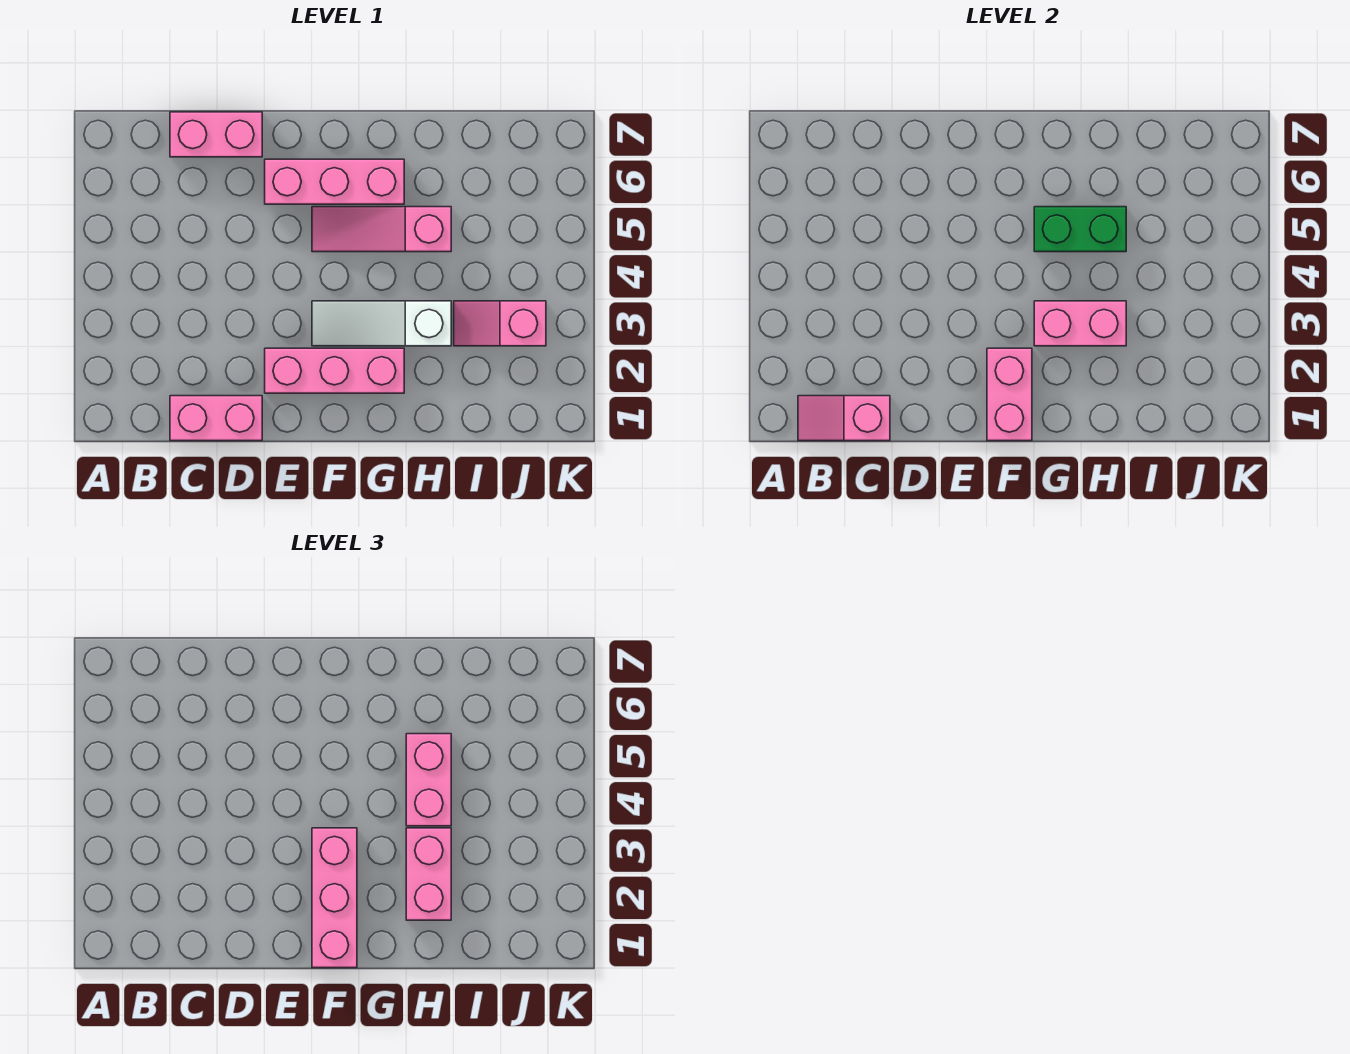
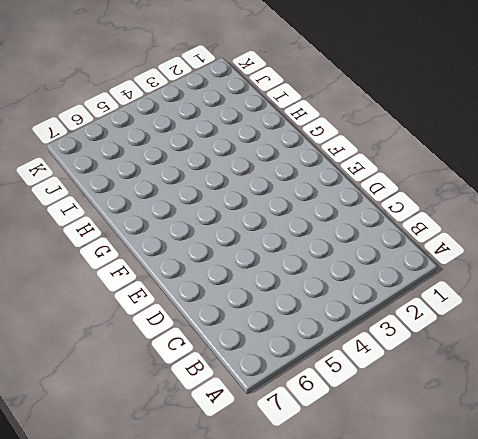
none -> pink 1x2 brick [170,396,262,441]
none -> pink 1x2 brick [170,112,262,157]
none -> pink 1x3 brick [265,348,404,393]

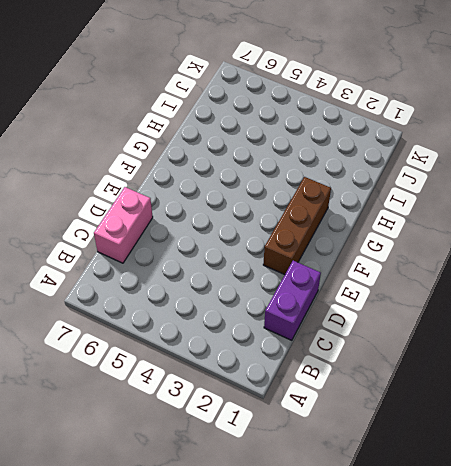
purple 1x2 brick [264,261,321,340] -> pink 1x2 brick [170,396,262,441]
brown 1x3 brick [263,177,331,275] -> pink 1x3 brick [265,348,404,393]
none -> pink 1x3 brick [265,159,404,204]
none -> white 1x3 slope [312,301,451,346]
none -> pink 1x3 slope [312,207,451,252]

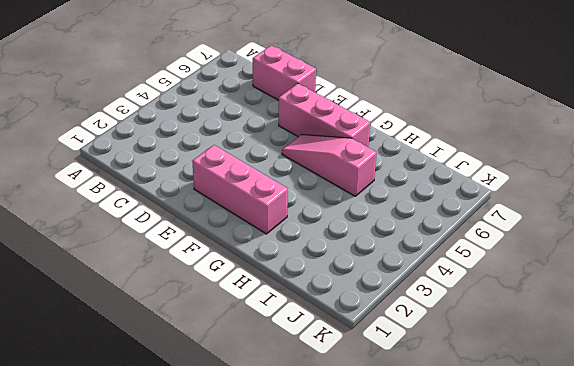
none -> pink 1x2 brick [170,396,262,441]
none -> white 1x3 slope [312,301,451,346]
none -> pink 1x2 slope [454,301,546,346]

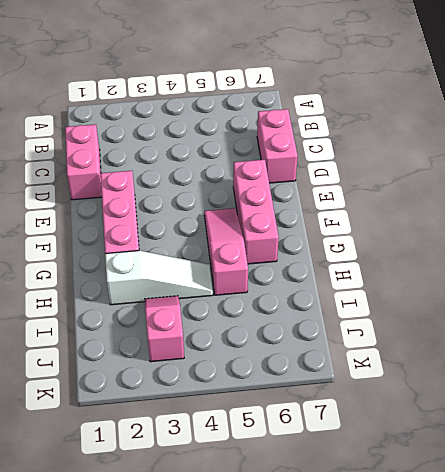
white 1x3 slope [105,251,213,305] -> white 1x3 slope turned to [312,301,451,346]
none -> pink 1x2 slope [798,396,890,441]
none -> pink 1x2 brick [987,348,1032,441]
none -> pink 1x2 brick [1034,301,1126,346]

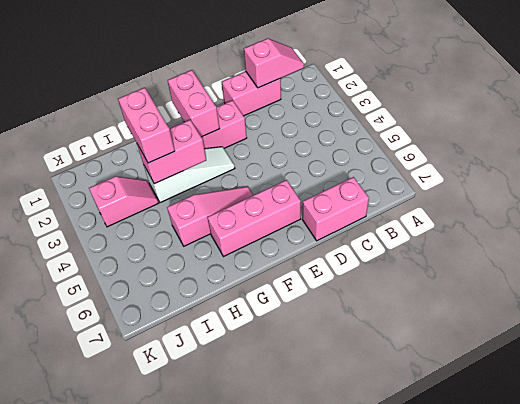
none -> green 1x2 brick [1034,207,1126,252]
none -> pink 1x3 brick [312,828,357,968]
none -> pink 1x2 brick [406,734,451,826]

